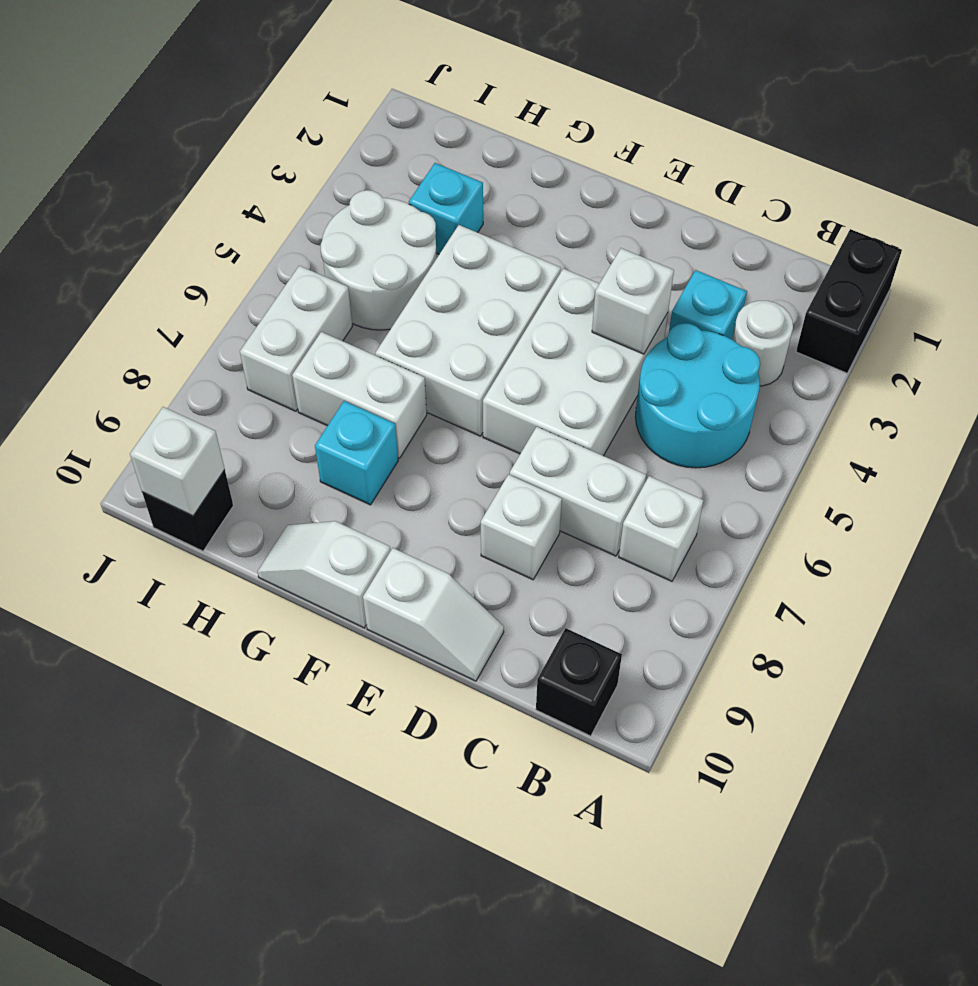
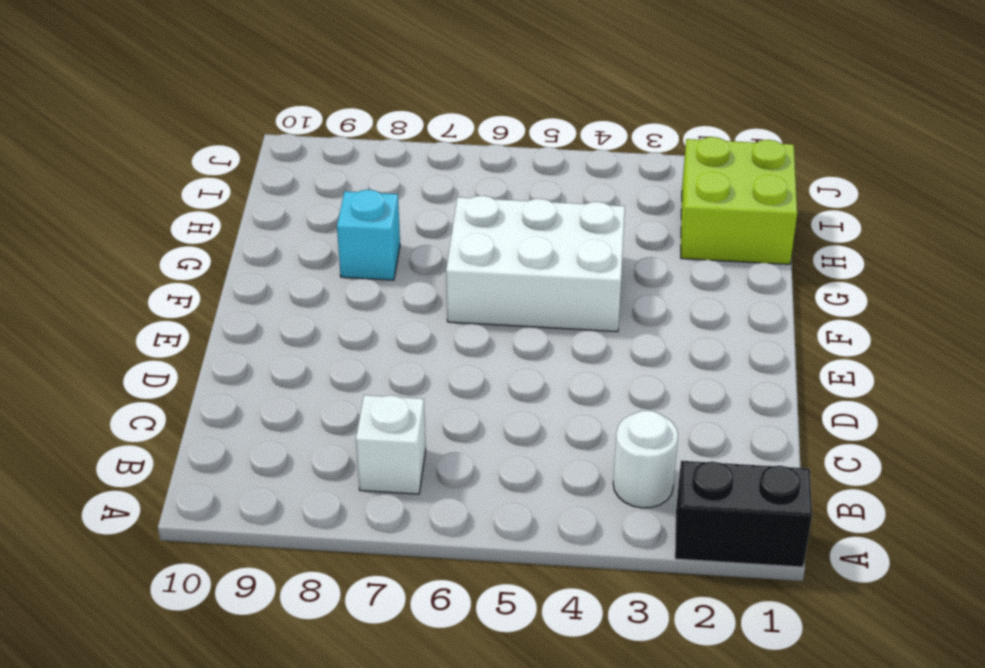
lime 2x2 brick [681,137,797,264] -> none
none -> cyan 2x2 round brick [635,323,760,468]
none -> black 1x1 brick [536,628,622,736]
none -> cyan 1x1 brick [669,270,747,339]

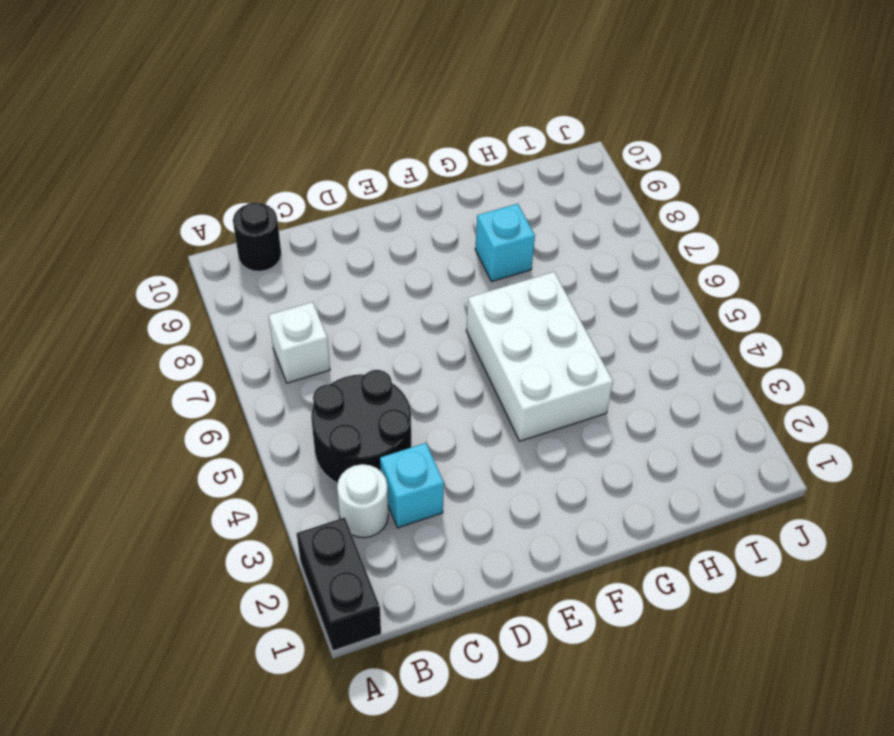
black 2x2 round brick [311,370,411,483] -> cyan 2x2 round brick [635,323,760,468]
black 1x1 round brick [233,203,281,271] -> black 1x1 brick [536,628,622,736]
none -> white 1x2 brick [510,427,646,556]
none -> white 2x3 brick [483,269,668,456]
none -> white 1x1 brick [481,474,562,580]

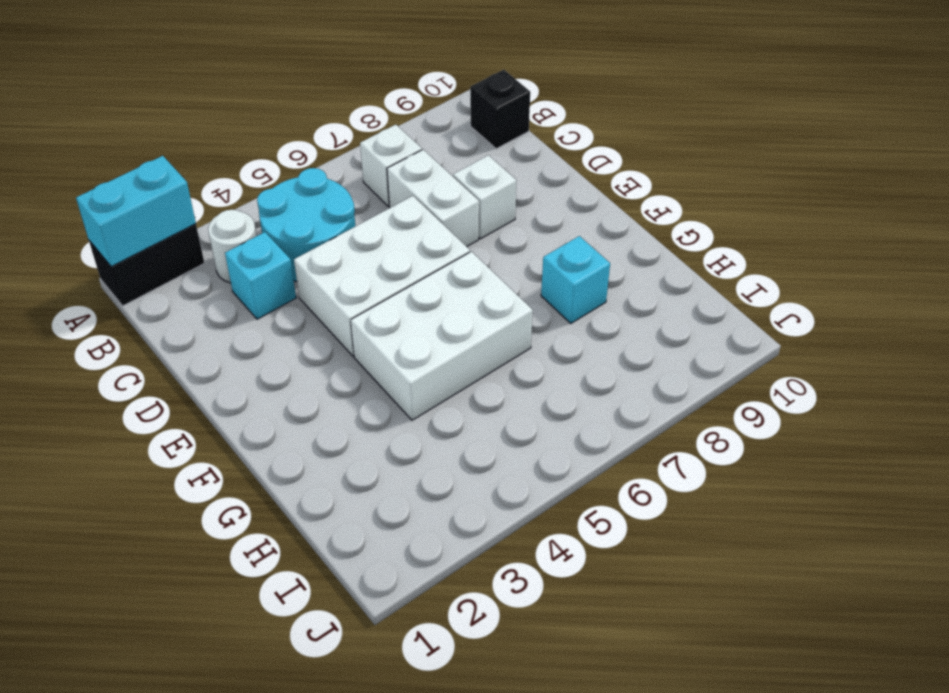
cyan 1x2 brick [76,156,196,267] -> none
none -> white 1x2 slope [363,548,504,681]
none -> white 1x2 slope [258,521,390,628]
none -> white 1x2 brick [292,332,427,458]

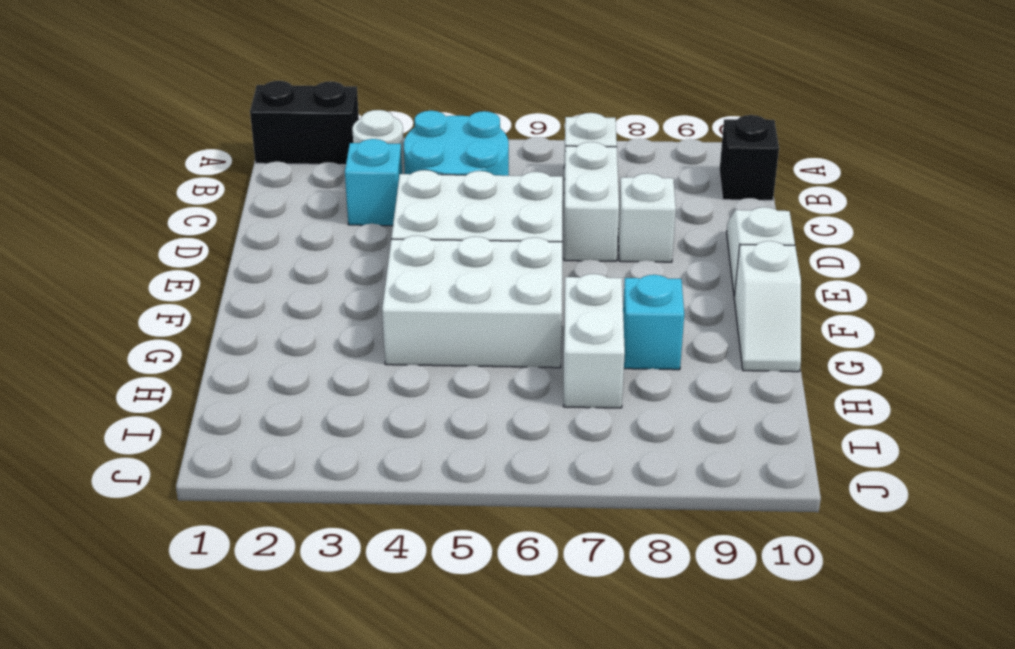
none -> cyan 1x1 brick [409,163,483,254]
none -> white 2x2 round brick [321,190,437,330]
none -> white 1x2 brick [240,266,352,411]

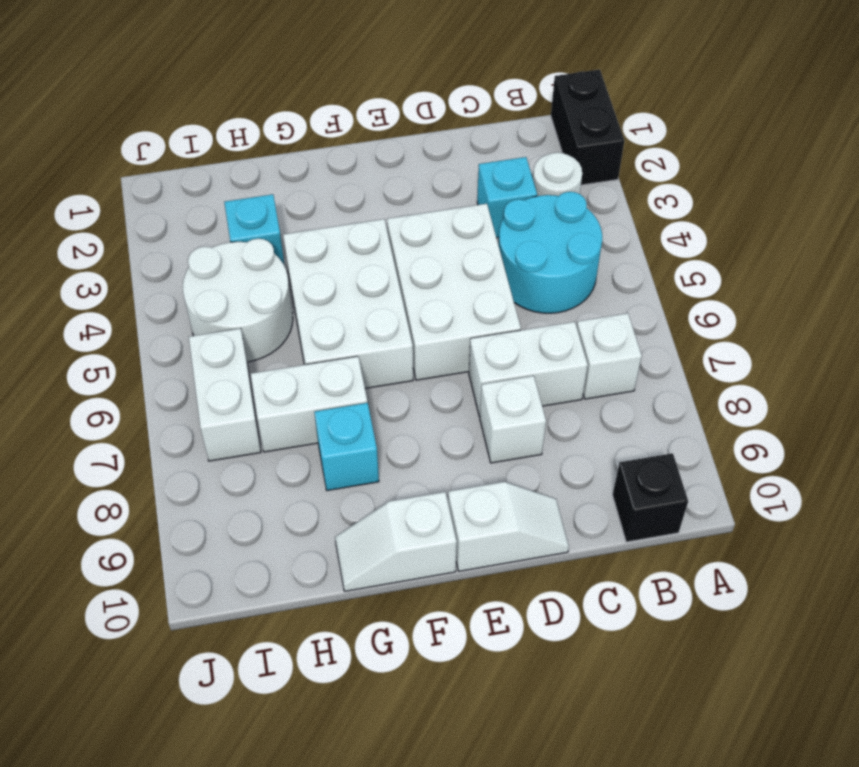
none -> black 1x1 brick [142,470,233,551]
none -> white 1x1 brick [592,248,674,354]
none -> white 1x1 brick [130,407,225,516]

